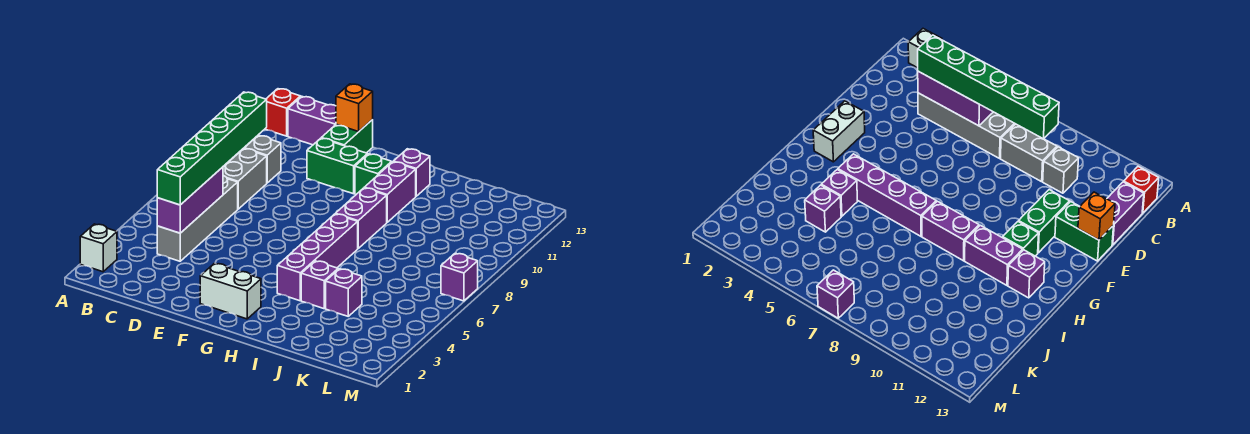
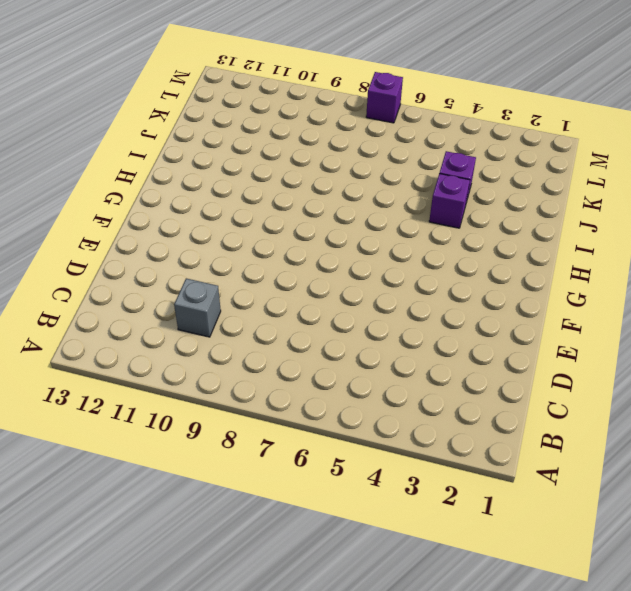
none -> white 1x1 brick [80,224,117,272]
none -> red 1x1 brick [265,89,301,136]
none -> grey 1x4 brick [157,176,238,261]

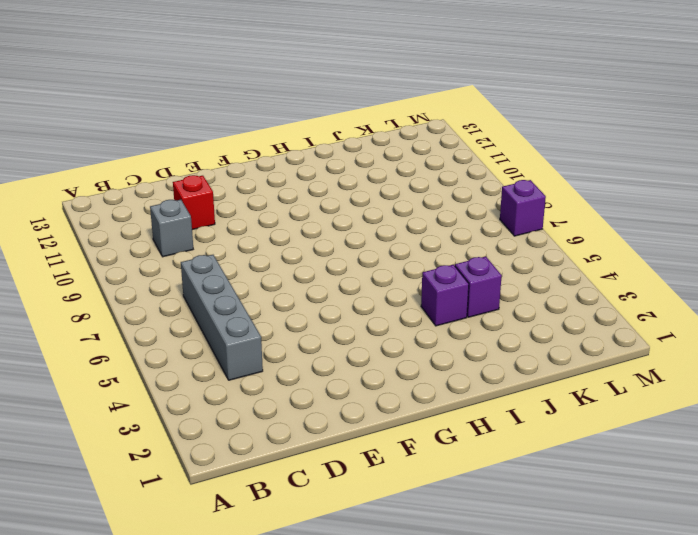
red 1x1 brick [173,175,215,230] -> red 1x1 brick moved to [265,89,301,136]
none -> white 1x1 brick [80,224,117,272]
none -> grey 1x2 brick [223,149,267,209]
none -> purple 1x2 brick [288,96,336,145]

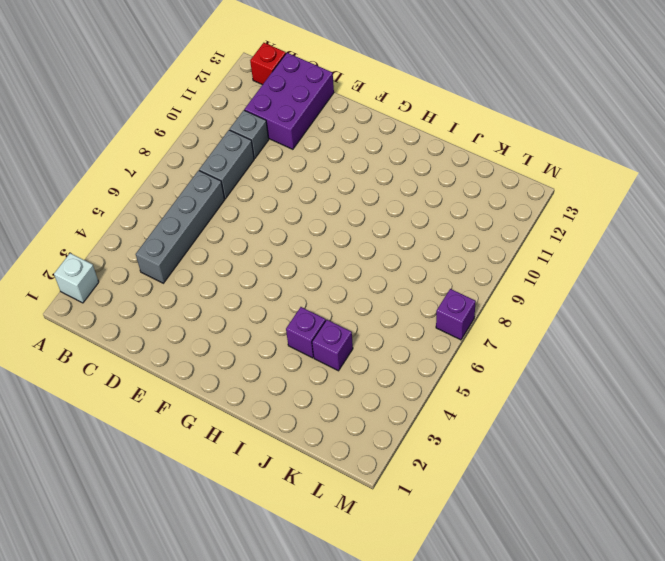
purple 2x3 brick [244,53,334,149] -> purple 1x2 brick [288,96,336,145]
none -> green 1x2 brick [307,138,368,194]
none -> green 1x2 brick [322,120,373,153]
none -> white 1x2 brick [200,263,261,319]

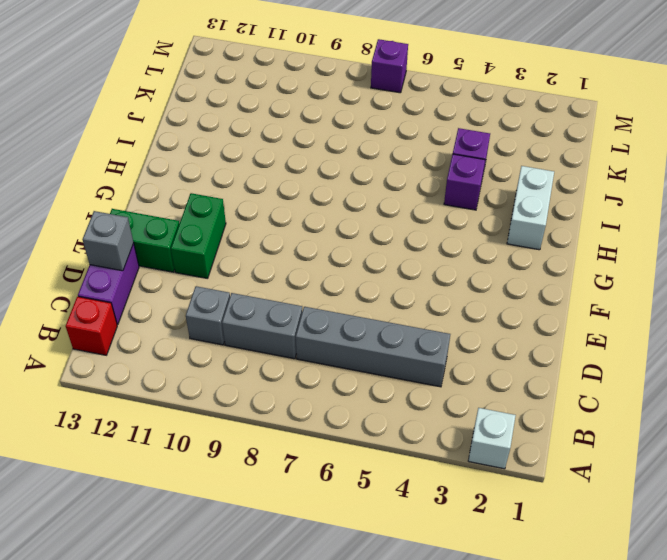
grey 1x1 brick [83,211,134,271] -> none
white 1x2 brick [507,166,554,250] -> white 1x2 brick moved to [200,263,261,319]
none -> green 1x1 brick [355,154,392,194]
none -> purple 1x4 brick [277,214,358,301]
none -> purple 1x2 brick [335,188,387,248]

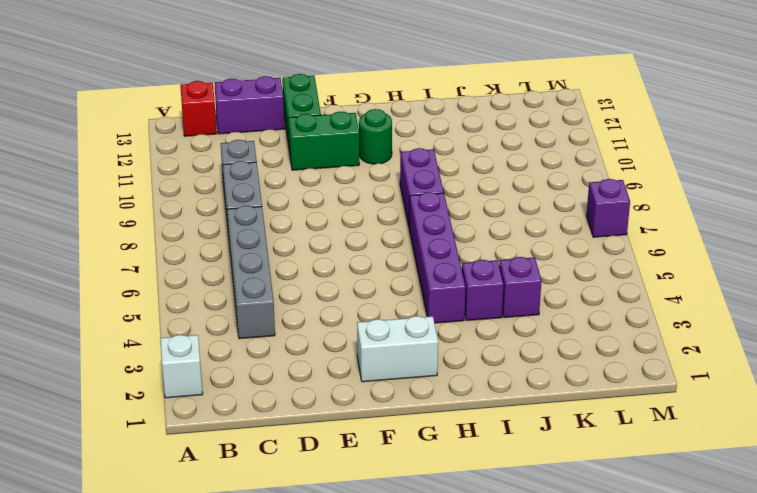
green 1x1 round brick [359,109,392,164] -> green 1x1 brick [355,154,392,194]
none -> purple 1x2 brick [364,162,416,222]
none -> purple 1x1 brick [393,149,430,196]
none -> purple 1x3 brick [157,167,223,233]

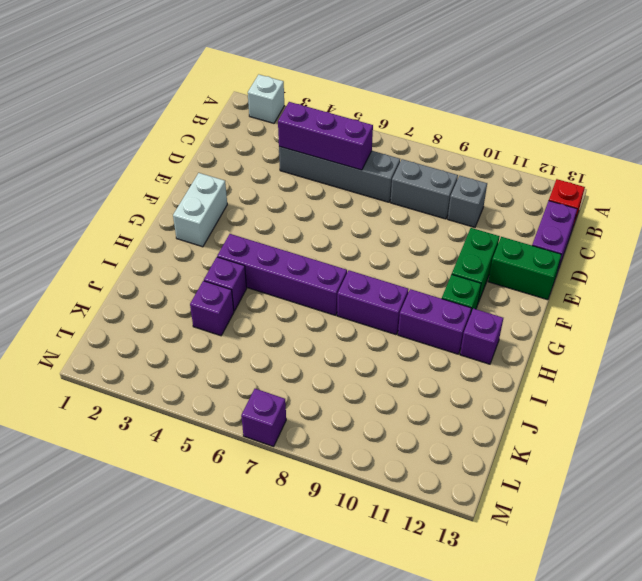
none -> orange 1x1 brick [336,84,373,131]
none -> green 1x6 brick [157,92,267,205]

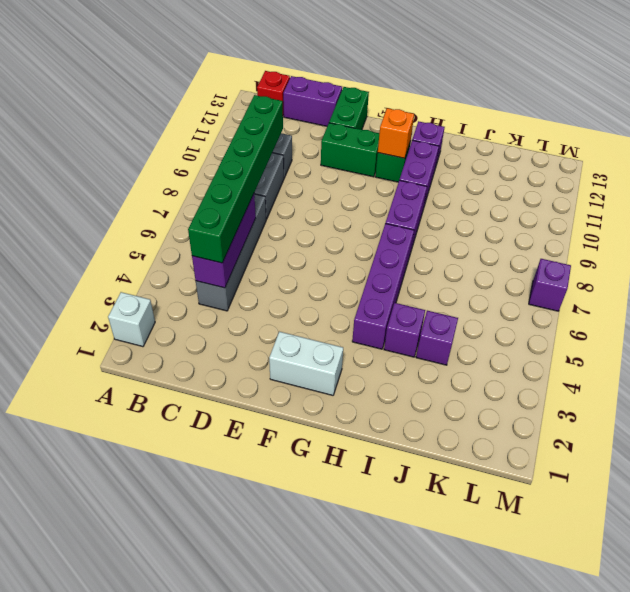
orange 1x1 brick [378,108,414,158] -> orange 1x1 brick moved to [336,84,373,131]

